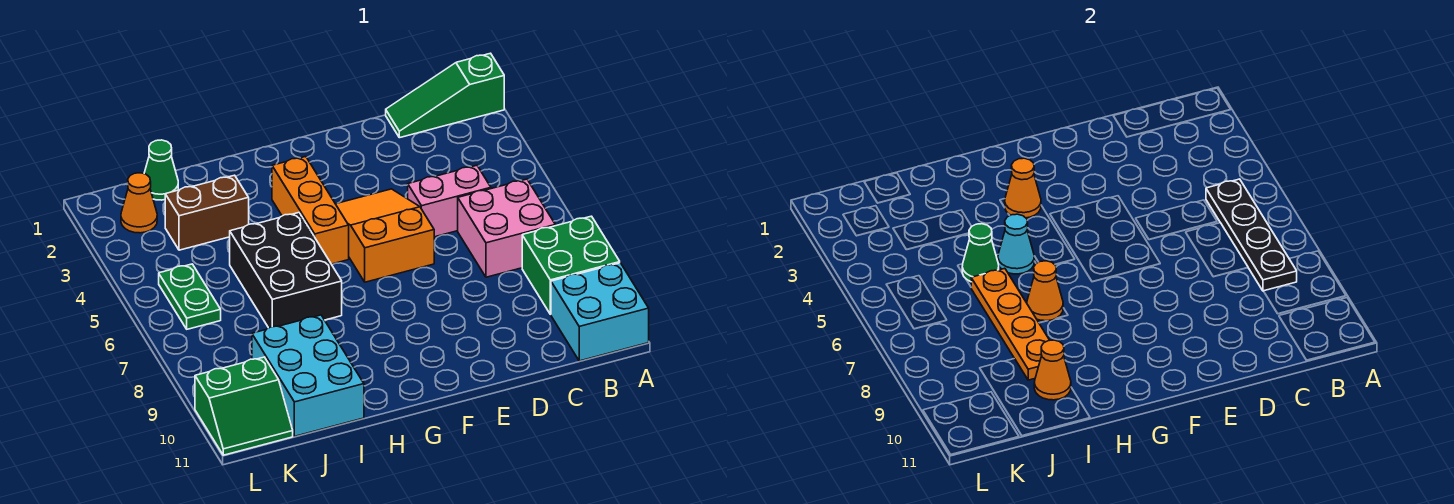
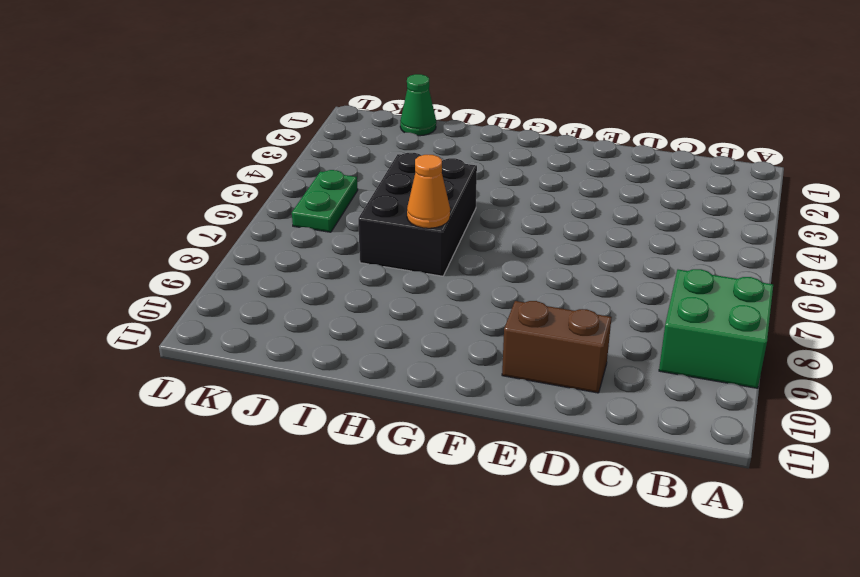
brown 1x2 brick [502,301,612,393] -> brown 1x2 brick moved to [165,175,249,250]
none -> green 1x3 slope [386,53,504,138]
none -> cyan 2x2 brick [551,263,649,361]
none -> pink 2x2 brick [458,179,555,277]

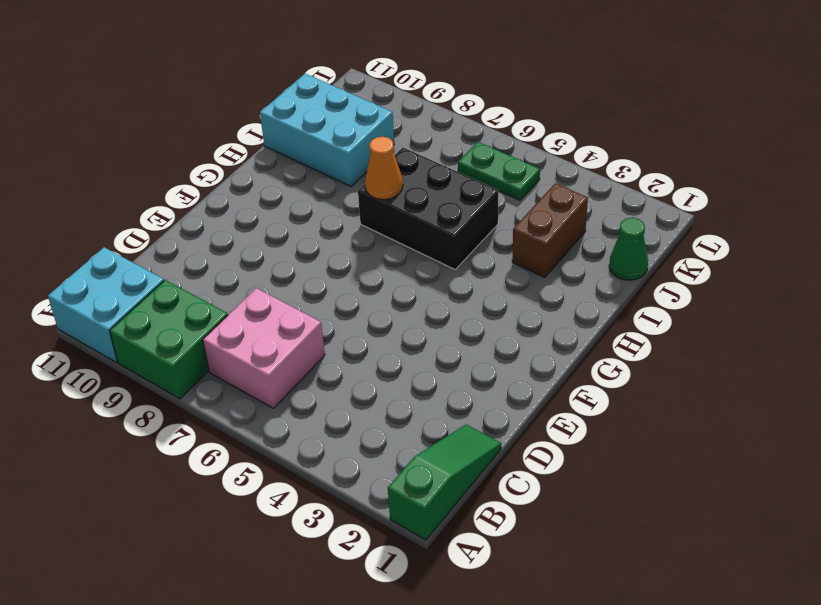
none -> pink 1x2 brick [408,165,491,237]
none -> orange 2x3 slope [336,189,434,282]
none -> orange 1x3 brick [272,157,349,264]

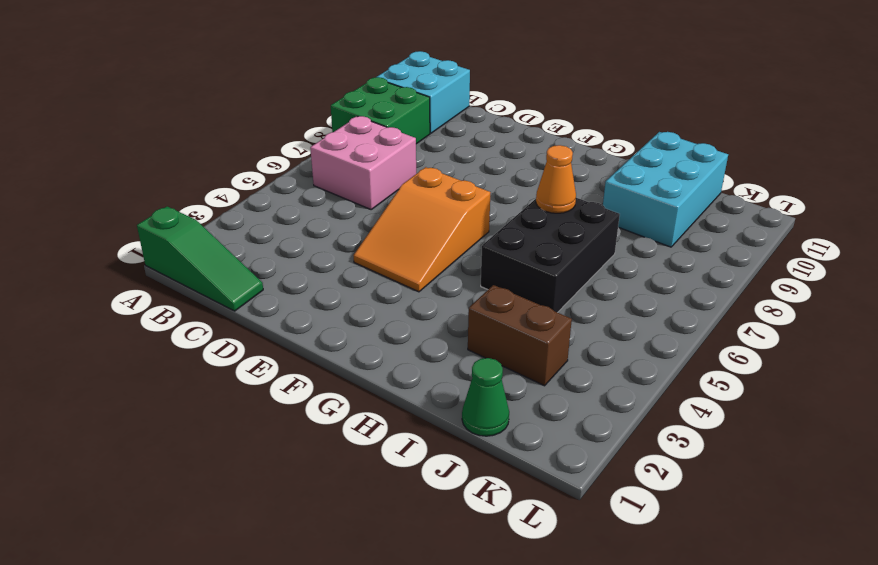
none -> pink 1x2 brick [408,165,491,237]
none -> orange 1x3 brick [272,157,349,264]
none -> orange 1x1 cone [121,173,157,233]

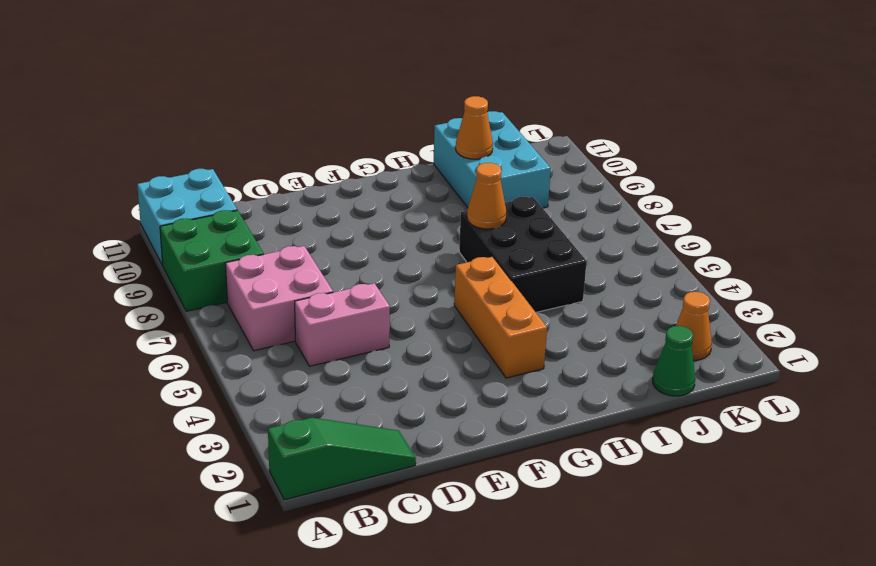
none -> orange 2x3 slope [336,189,434,282]
none -> brown 1x2 brick [165,175,249,250]
none -> green 1x2 plate [159,264,221,329]

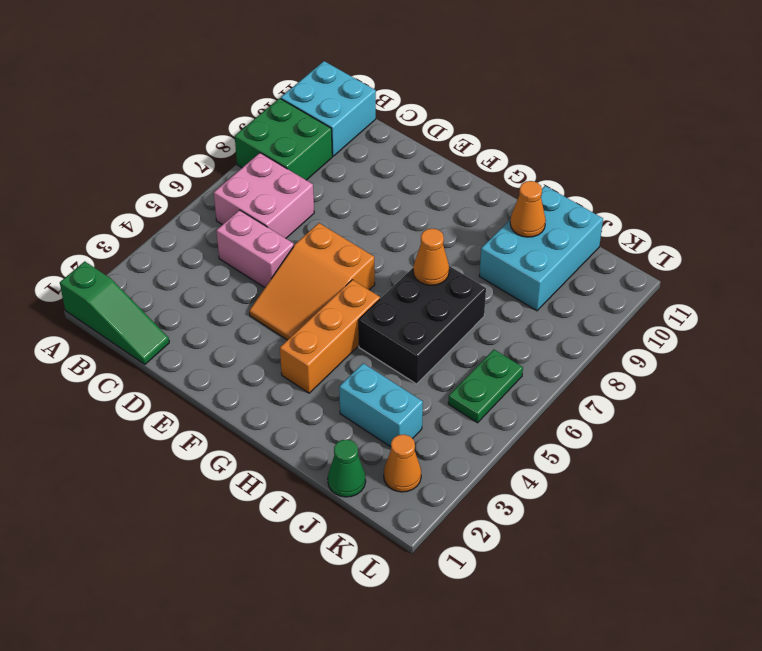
cyan 1x2 brick [339,363,423,447] -> brown 1x2 brick [165,175,249,250]
none -> green 2x2 slope [195,357,293,455]
none -> black 1x4 plate [1206,179,1297,291]
none -> orange 1x1 cone [1005,158,1041,218]

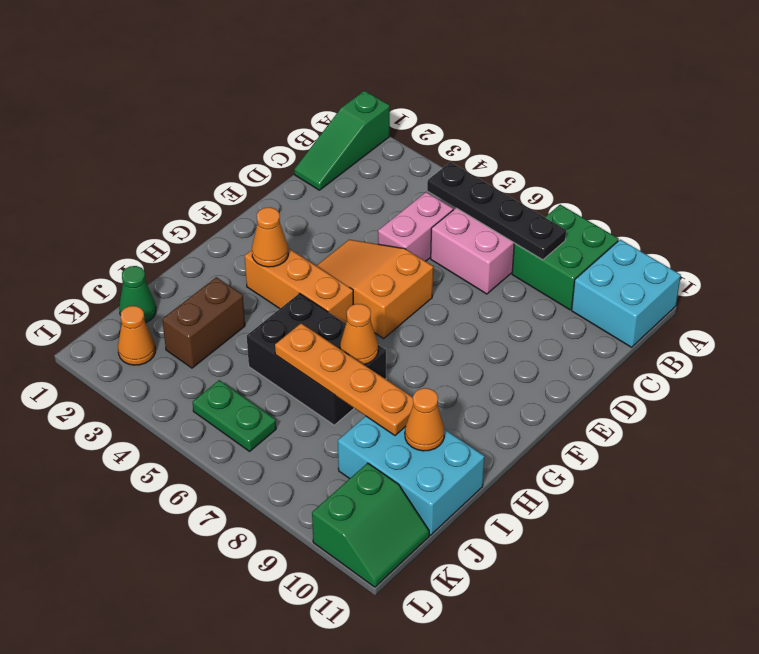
none -> cyan 1x1 cone [998,214,1034,274]
none -> green 1x1 cone [962,224,999,282]

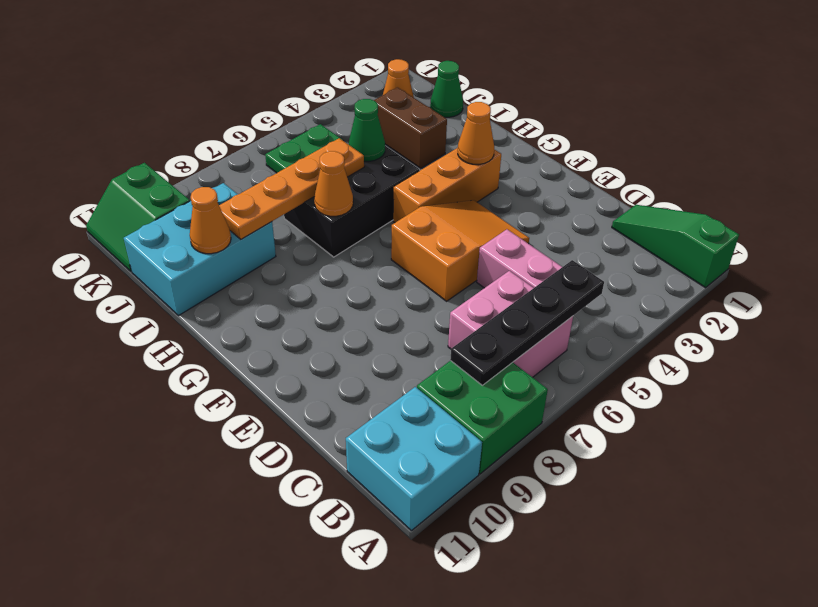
none -> cyan 1x1 cone [998,214,1034,274]

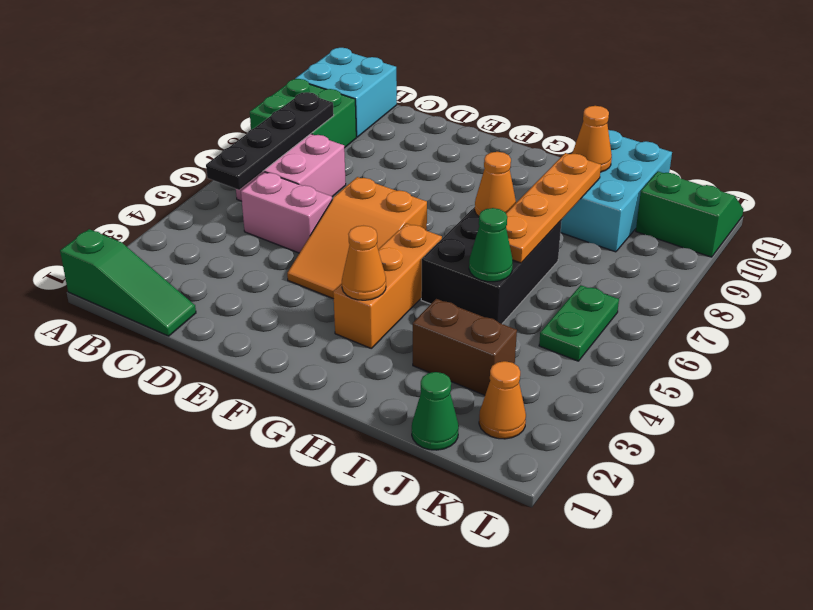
none -> cyan 1x1 cone [998,214,1034,274]

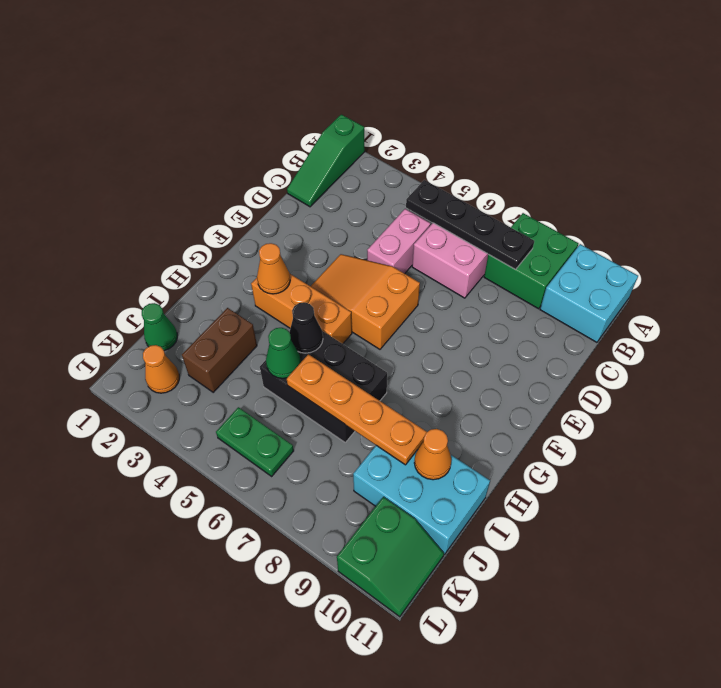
black 1x1 cone [289,302,323,353] -> cyan 1x1 cone [998,214,1034,274]
none -> orange 1x1 cone [1027,261,1063,321]

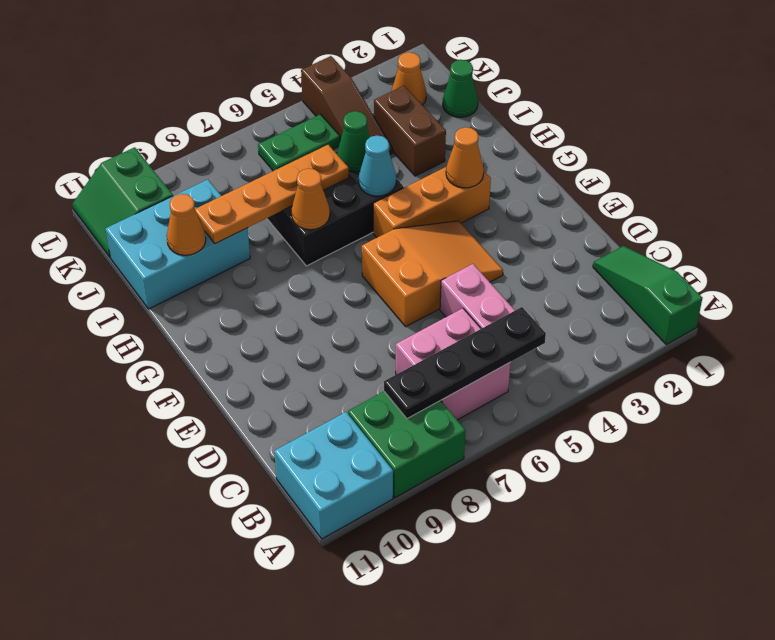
brown 1x3 slope [301,56,392,155] -> none

